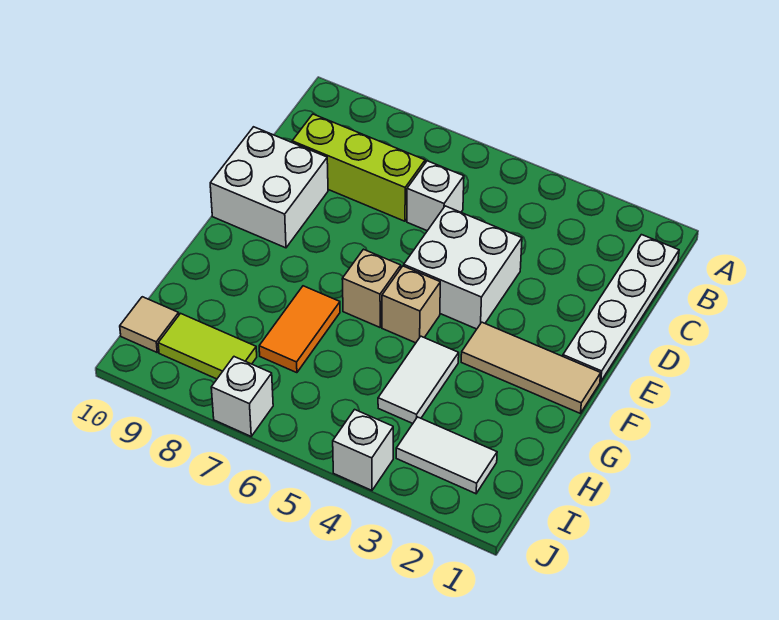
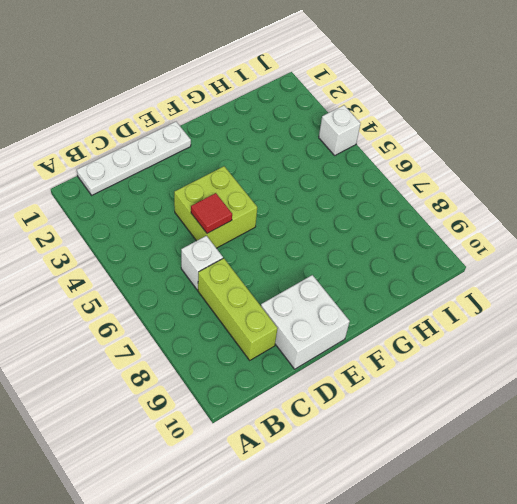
lime 2x2 brick [174,166,257,248] -> white 2x2 brick [404,206,522,329]
red 1x1 tile [191,193,232,233] -> none
none -> tan 1x3 tile [461,322,601,414]
none -> tan 1x1 brick [382,266,440,343]
none -> tan 1x1 brick [342,249,401,327]

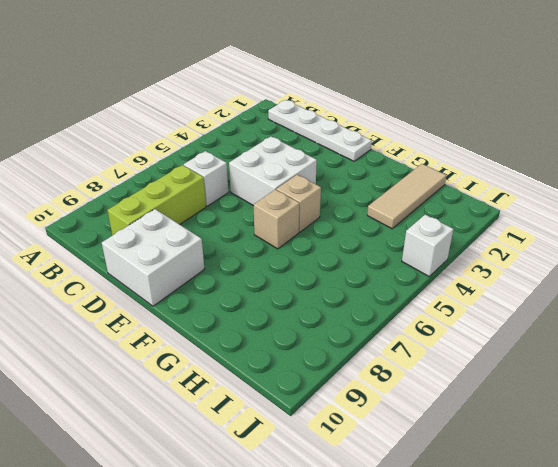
tan 1x3 tile [367,164,446,229] -> tan 1x3 tile moved to [461,322,601,414]
none -> white 1x2 tile [378,336,459,423]
none -> orange 1x2 tile [259,286,340,373]
none -> white 1x2 tile [396,417,497,494]

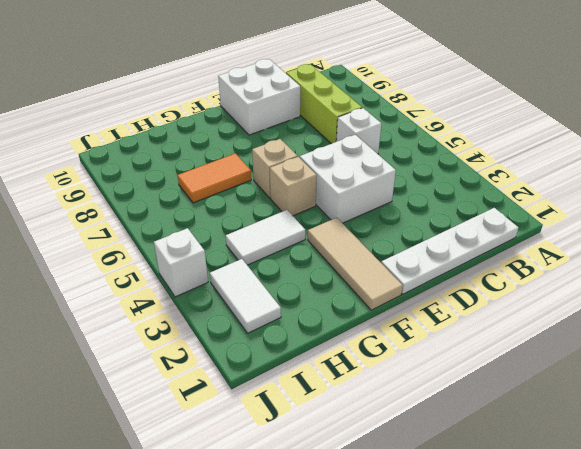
none -> lime 1x2 tile [158,313,257,379]
none -> tan 1x1 tile [120,297,179,352]
none -> white 1x1 brick [211,357,273,436]

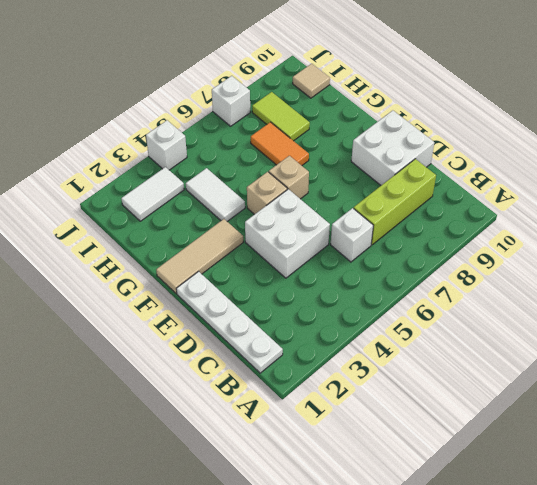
lime 1x2 tile [252,92,310,141] -> lime 1x2 tile turned to [158,313,257,379]

